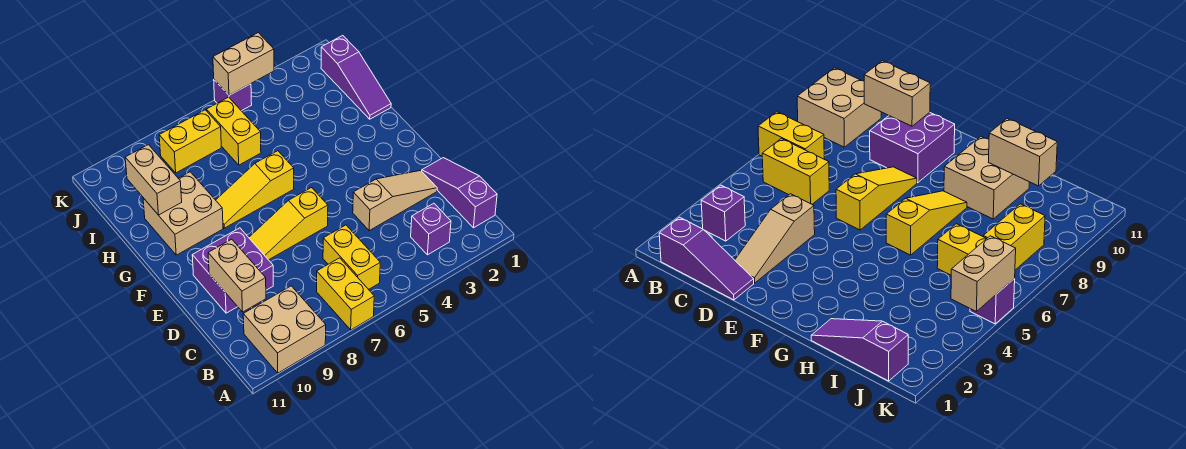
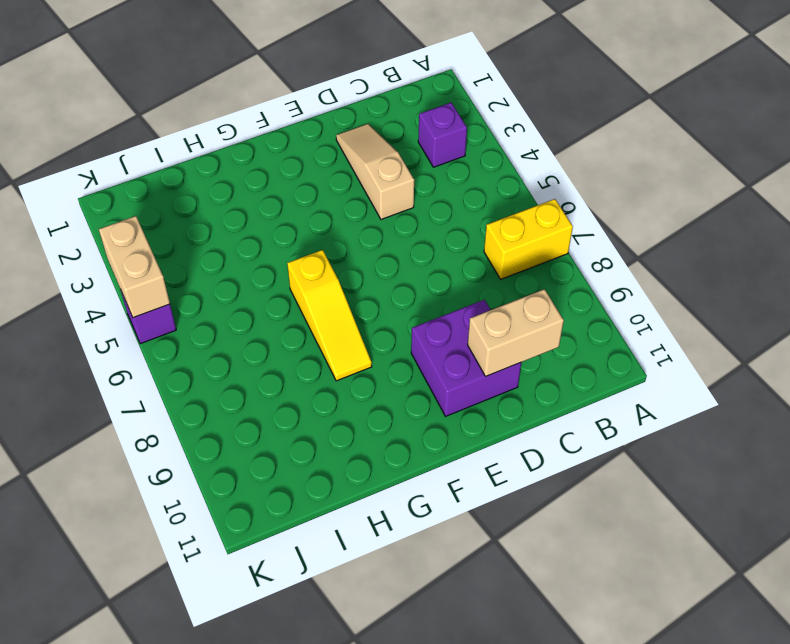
none -> tan 2x2 brick [243,286,326,373]
none -> purple 1x3 slope [422,158,497,228]
none -> yellow 1x2 brick [323,225,380,289]

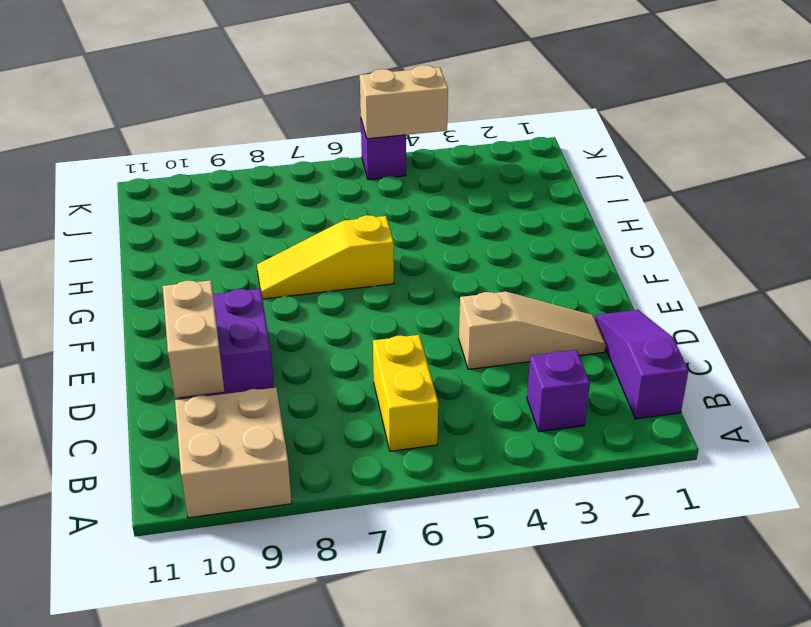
none -> yellow 1x2 brick [317,258,374,330]
none -> yellow 1x3 slope [249,188,328,260]
none -> tan 2x2 brick [143,172,223,255]

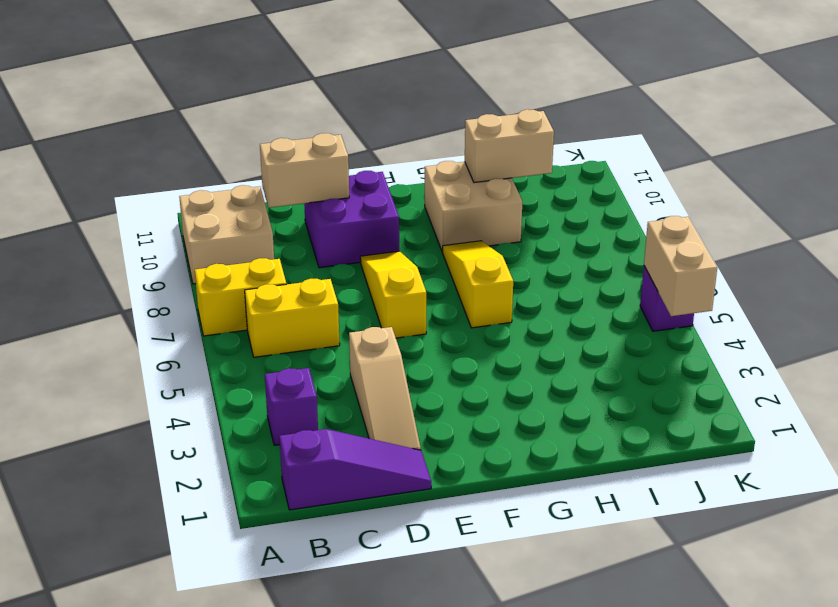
none -> purple 1x3 slope [321,35,391,119]
none -> yellow 1x2 brick [206,97,261,165]
none -> yellow 1x2 brick [159,110,221,173]

